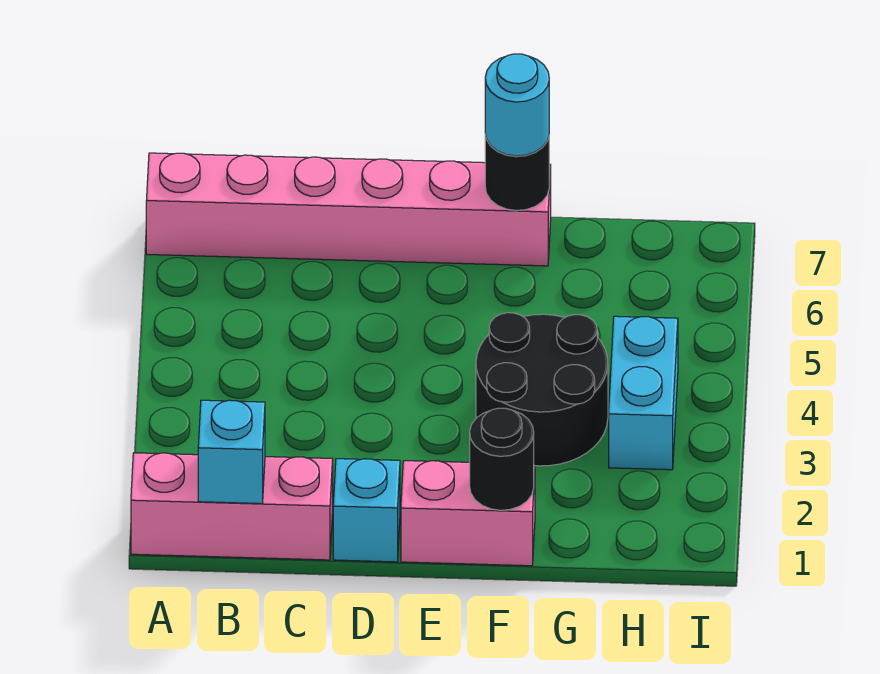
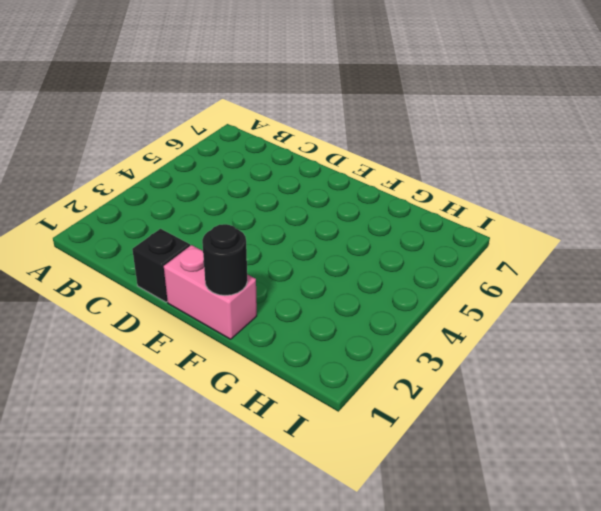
black 1x1 brick [132,229,190,302] -> cyan 1x1 brick [333,459,400,562]
none -> pink 1x3 brick [131,453,333,560]
none -> pink 1x6 brick [146,153,551,266]

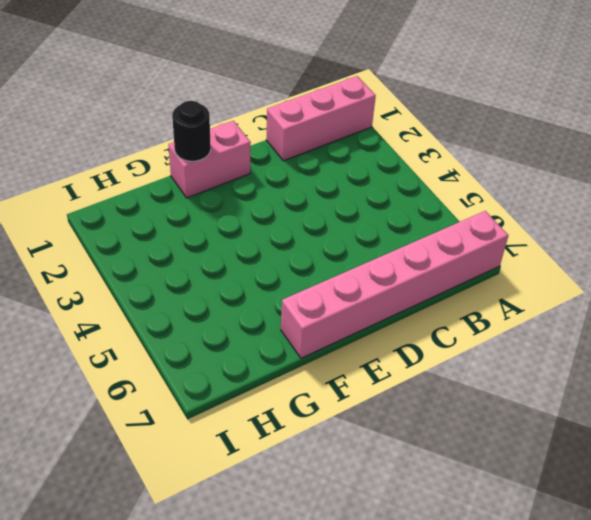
none -> cyan 1x1 brick [333,459,400,562]
none -> black 2x2 round brick [476,313,608,466]

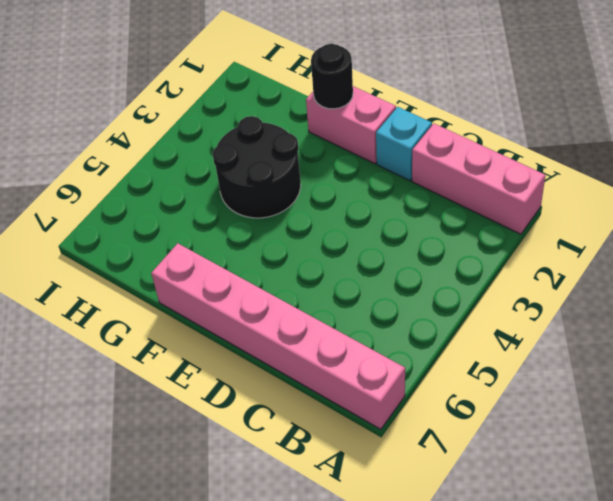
none -> cyan 1x2 brick [609,316,678,470]
none -> cyan 1x1 brick [198,400,265,504]

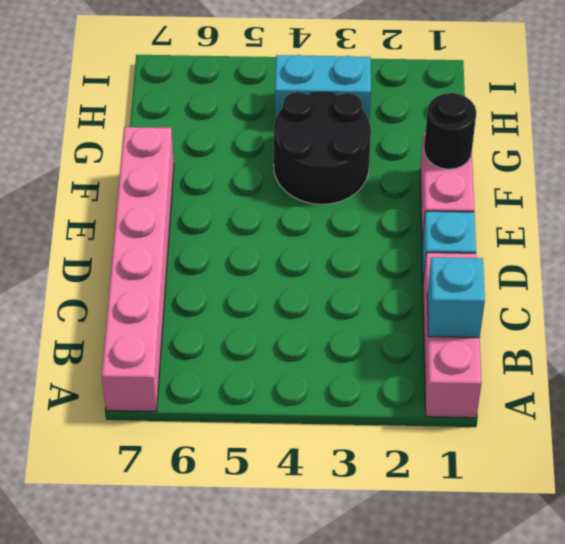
none -> black 1x1 round brick [485,134,549,211]
none -> cyan 1x1 round brick [485,54,549,156]

